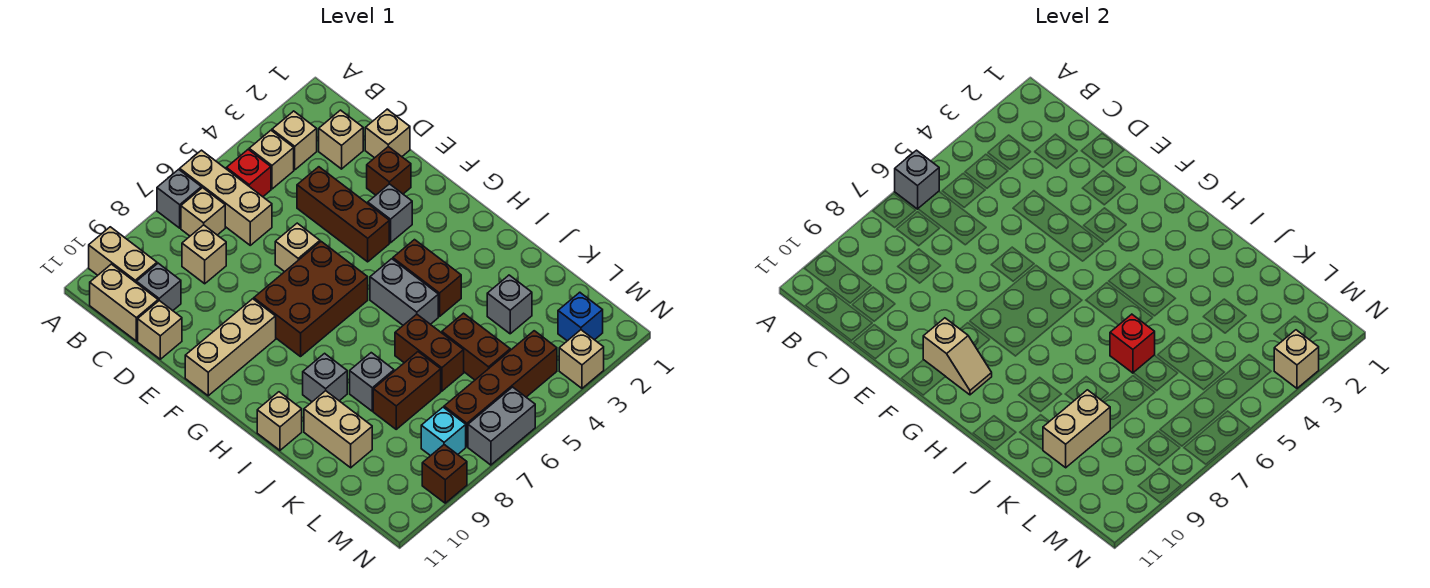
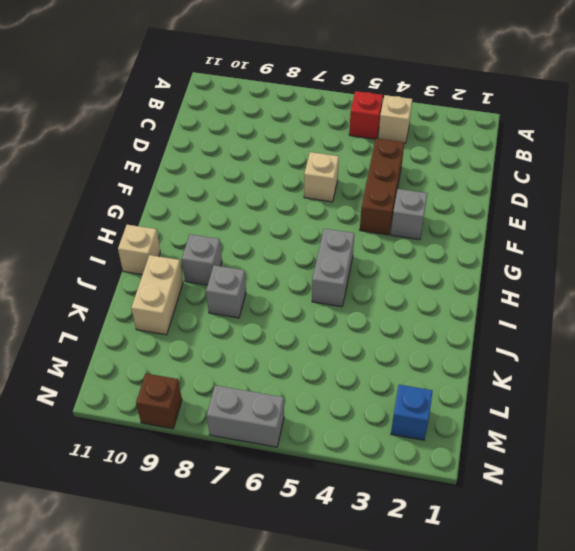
none -> tan 1x3 brick [180,150,272,245]
none -> grey 1x1 brick [157,169,201,228]
none -> tan 1x2 brick [89,227,157,282]
none -> tan 1x1 brick [272,111,317,170]

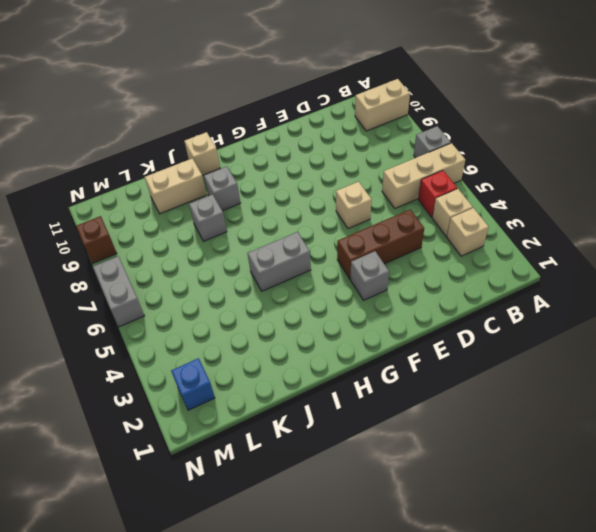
none -> tan 1x1 brick [181,188,225,236]
none -> tan 1x2 brick [90,264,158,341]
none -> tan 1x1 brick [319,110,363,169]
none -> tan 1x1 brick [182,225,226,284]

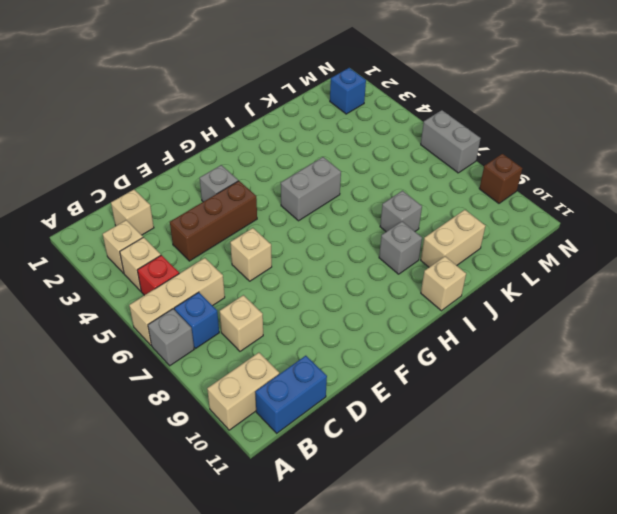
blue 1x1 brick [174,292,219,349] -> tan 1x1 brick [181,188,225,236]
blue 1x2 brick [255,356,327,433] -> tan 1x2 brick [90,264,158,341]
none -> grey 1x1 brick [136,263,181,311]
none -> tan 1x1 brick [365,109,410,158]
none -> tan 1x1 brick [138,301,182,359]
none -> brown 1x1 brick [367,147,411,195]

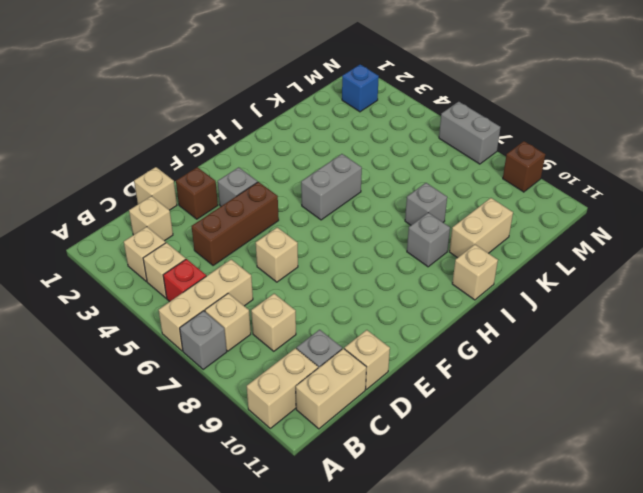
none -> brown 2x3 brick [254,242,368,357]
none -> tan 1x3 brick [185,299,276,396]
none -> brown 1x2 brick [393,240,461,316]
none -> brown 1x2 brick [395,314,464,391]

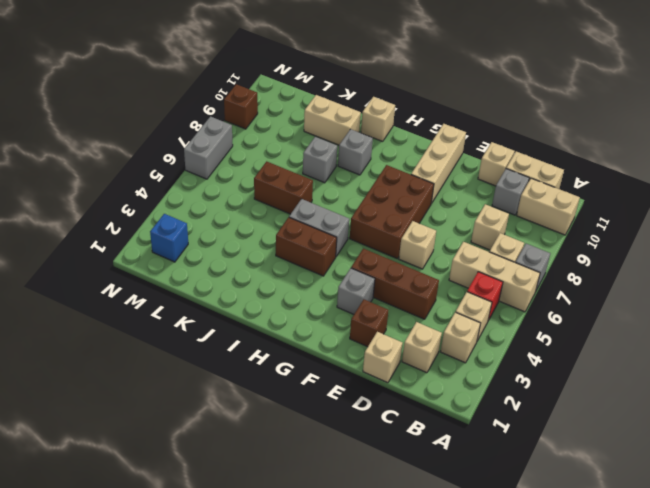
none -> grey 1x1 brick [487,275,532,334]
none -> brown 1x2 brick [442,313,510,380]
none -> brown 1x2 brick [373,352,441,429]
none -> brown 1x4 brick [444,331,557,447]

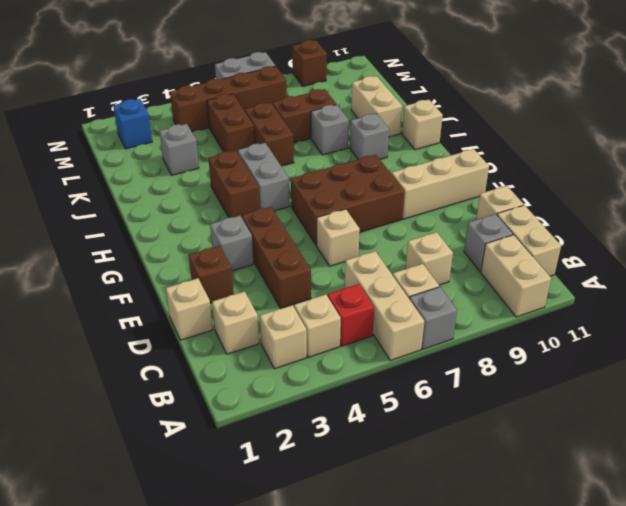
none -> cyan 1x1 brick [421,407,466,456]
none -> tan 1x1 brick [559,330,604,388]
none -> grey 1x1 brick [895,150,939,209]
none -> tan 1x2 slope [923,318,992,395]

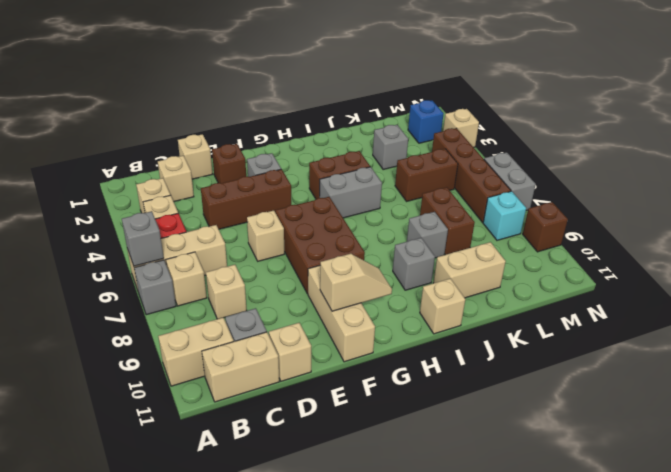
none -> brown 1x2 brick [395,314,464,391]
none -> red 1x1 brick [1110,314,1155,373]
none -> tan 1x2 brick [1043,390,1110,468]
none -> tan 1x1 brick [1274,330,1319,388]

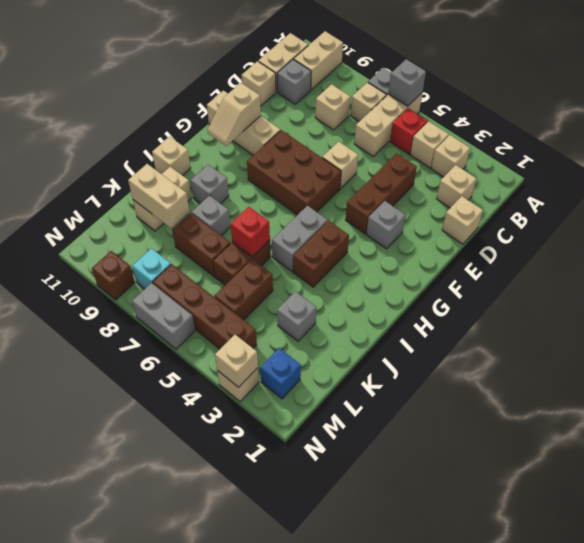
none -> brown 1x1 brick [367,147,411,195]

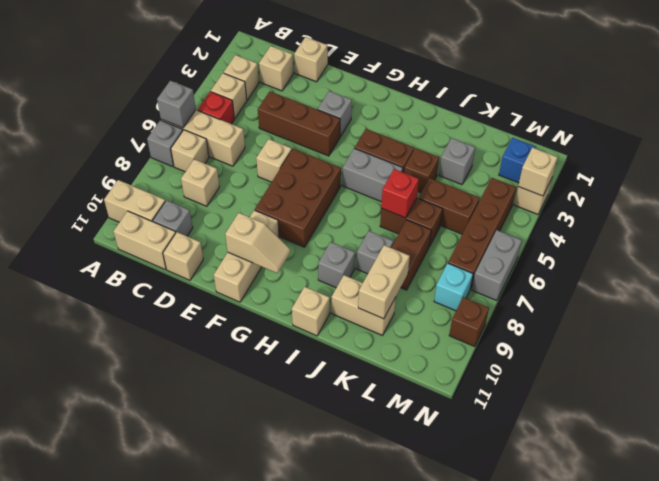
brown 1x1 brick [404,148,439,193] -> brown 1x1 brick moved to [367,147,411,195]

